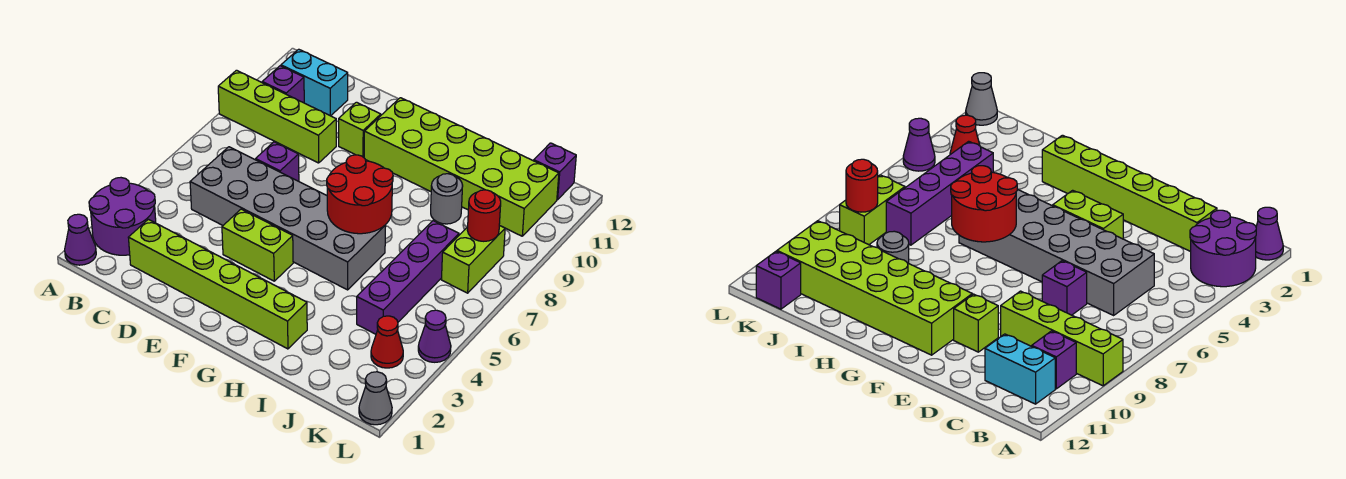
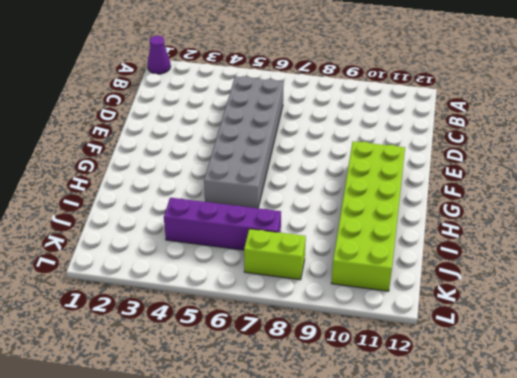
none -> purple 2x2 round brick [89,178,156,255]
none -> lime 1x4 brick [218,70,336,163]
none -> purple 1x1 brick [262,66,304,103]

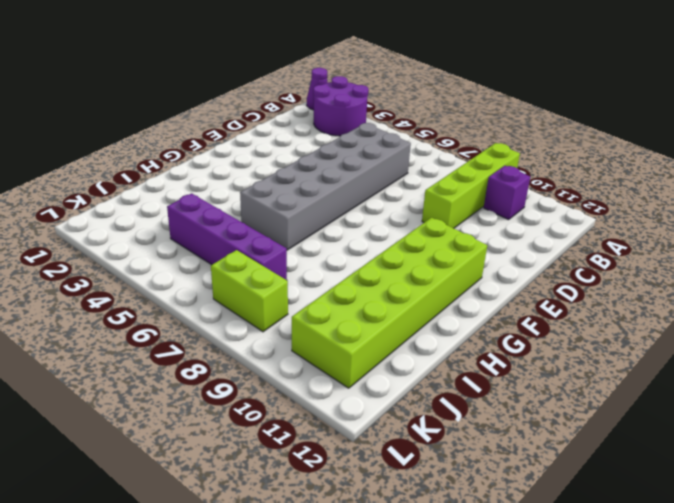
none -> cyan 1x2 brick [281,49,348,116]
none -> lime 1x6 brick [128,219,307,349]
none -> purple 1x1 brick [256,142,299,181]

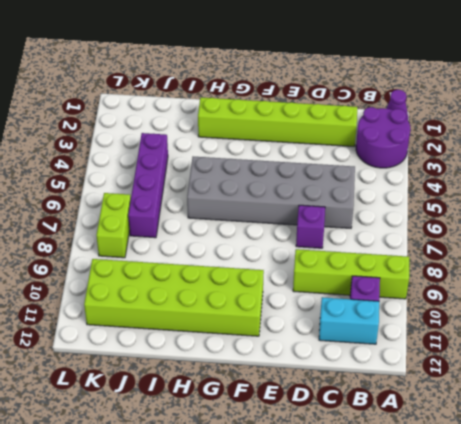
none -> lime 1x2 brick [222,209,293,281]
none -> lime 1x1 brick [339,102,381,157]
none -> grey 1x1 round brick [431,174,463,224]

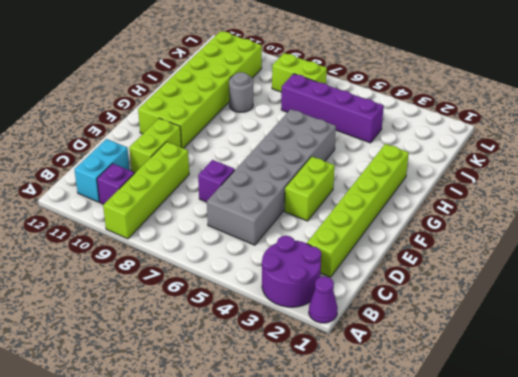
lime 1x2 brick [129,118,181,173] -> lime 1x1 brick [339,102,381,157]
none -> red 1x1 cone [371,316,403,368]
none -> purple 1x1 brick [534,143,576,200]
none -> grey 1x1 cone [359,372,392,425]

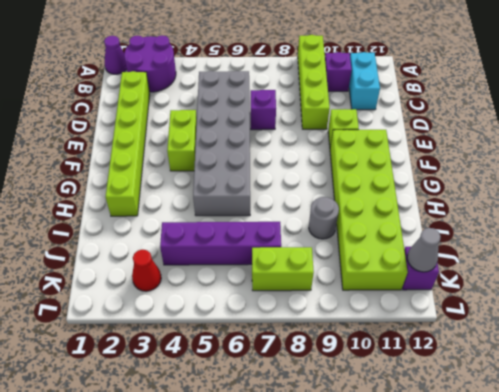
grey 1x1 cone [407,228,441,272] -> grey 1x1 cone moved to [359,372,392,425]
none -> purple 1x1 cone [418,310,451,362]
none -> red 2x2 round brick [327,155,393,234]
none -> red 1x1 round brick [467,190,501,241]

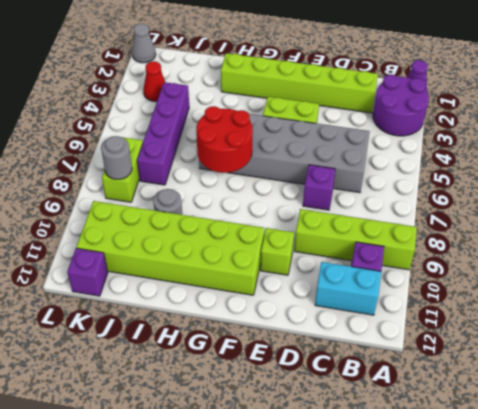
grey 1x1 round brick [101,136,132,179] -> red 1x1 round brick [467,190,501,241]
none -> purple 1x1 cone [418,310,451,362]

